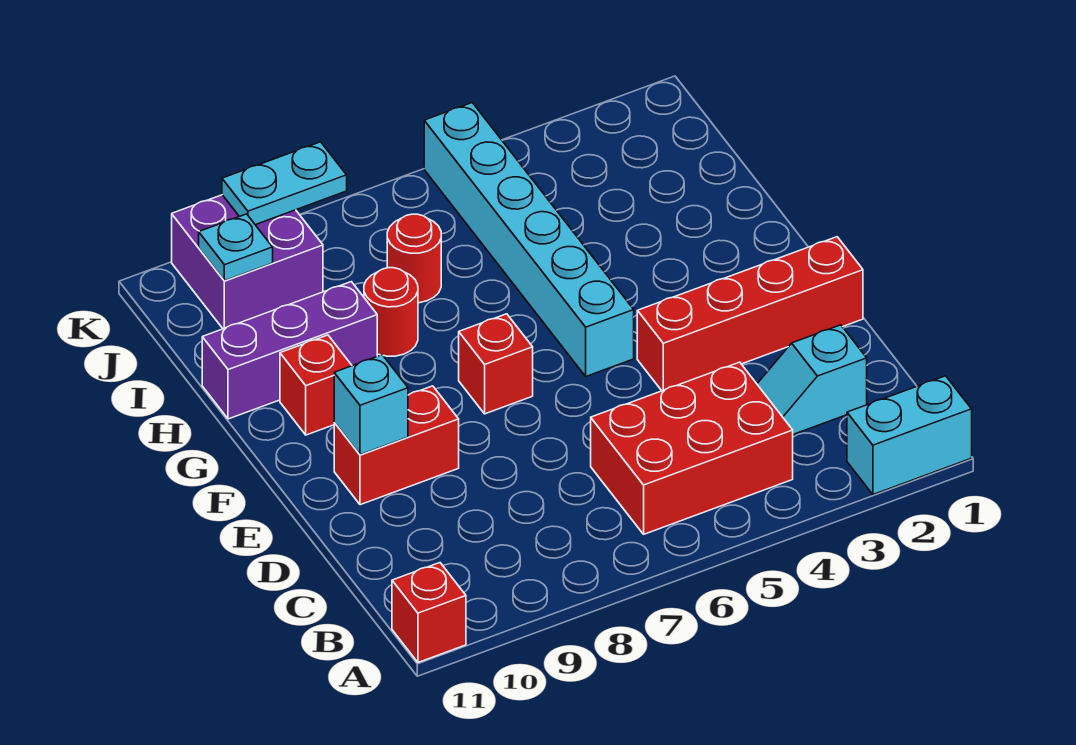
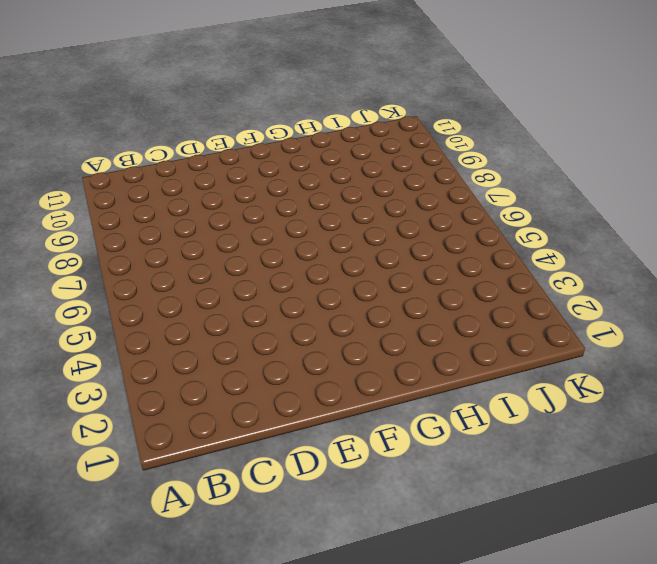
none -> cyan 1x2 brick [847,376,972,495]
none -> red 1x1 brick [392,563,466,662]
none -> red 2x3 brick [591,362,793,534]

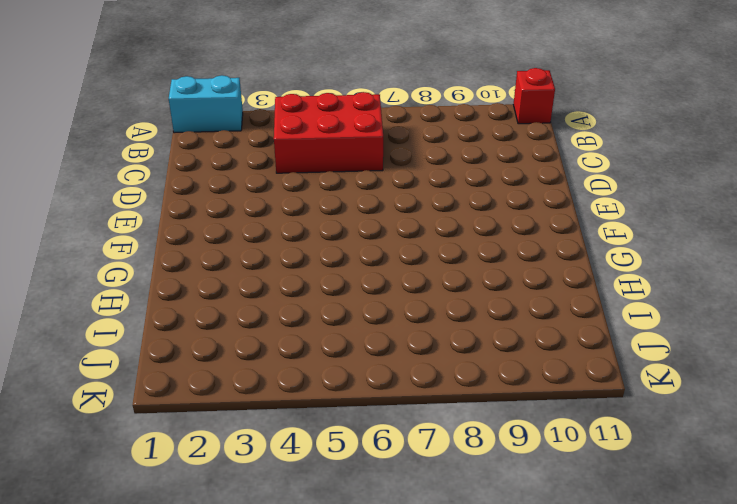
none -> cyan 1x2 slope [757,325,867,434]
none -> red 1x4 brick [637,237,863,391]
none -> red 1x2 brick [334,386,459,505]

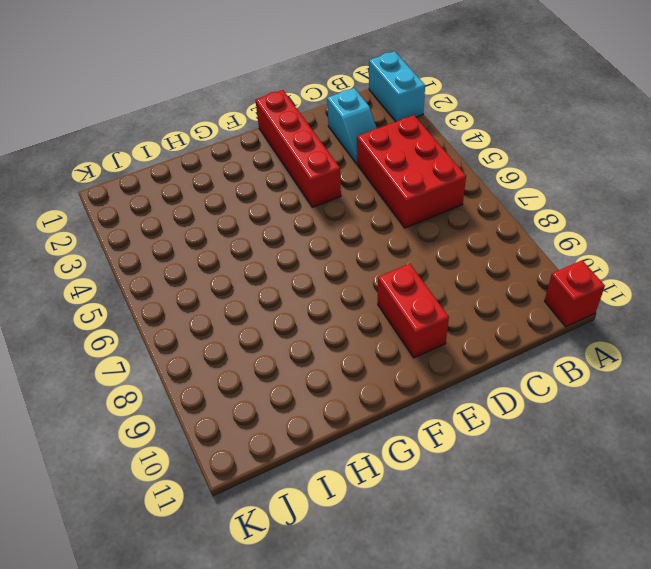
none -> cyan 1x6 brick [424,103,634,376]
none -> red 1x1 brick [459,314,533,414]
none -> red 1x1 brick [280,335,352,435]

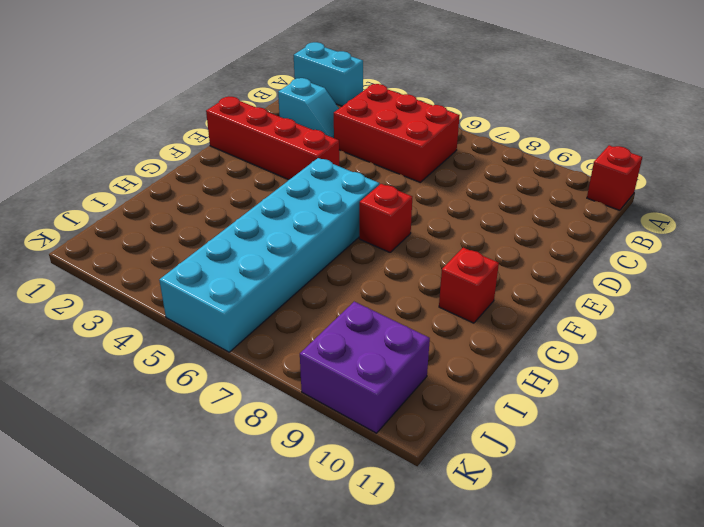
cyan 2x6 brick [159,158,379,352] -> cyan 1x6 brick [424,103,634,376]
none -> red 1x2 brick [334,386,459,505]
none -> red 1x1 round brick [364,268,418,356]
none -> purple 1x3 brick [202,282,377,419]

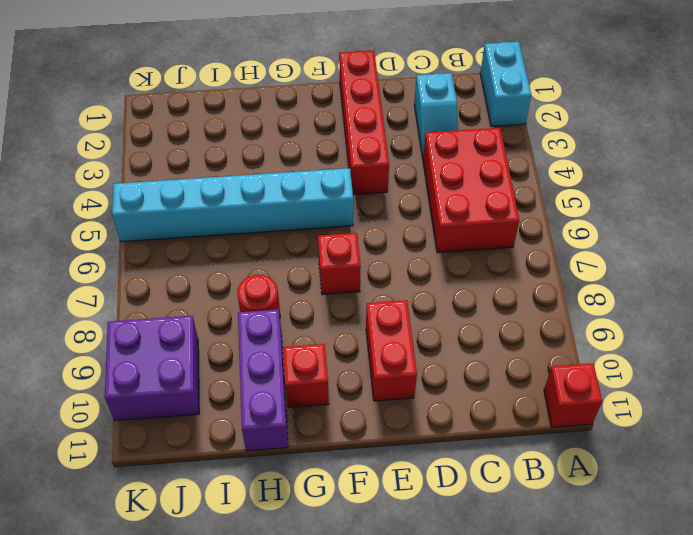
none -> red 1x1 round brick [387,214,441,303]
none -> cyan 1x1 brick [334,355,408,455]
none -> cyan 1x1 plate [199,214,273,281]

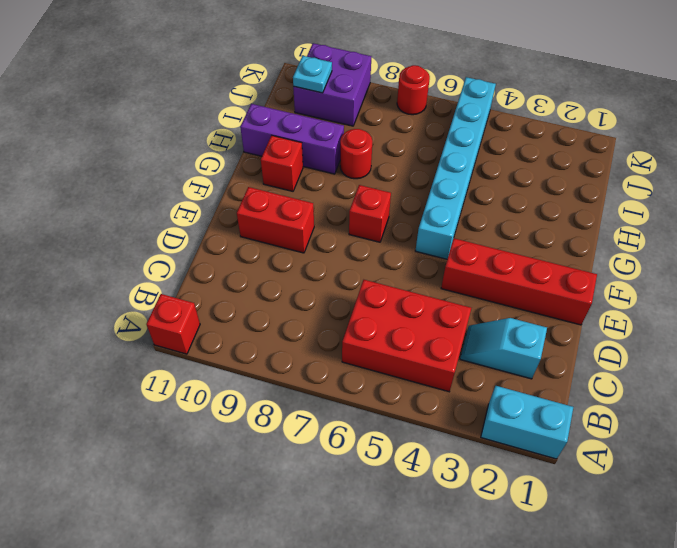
red 1x1 round brick [397,65,430,115] -> red 1x1 round brick moved to [387,214,441,303]
none -> cyan 1x1 brick [334,355,408,455]
none -> cyan 1x2 plate [222,142,347,225]

